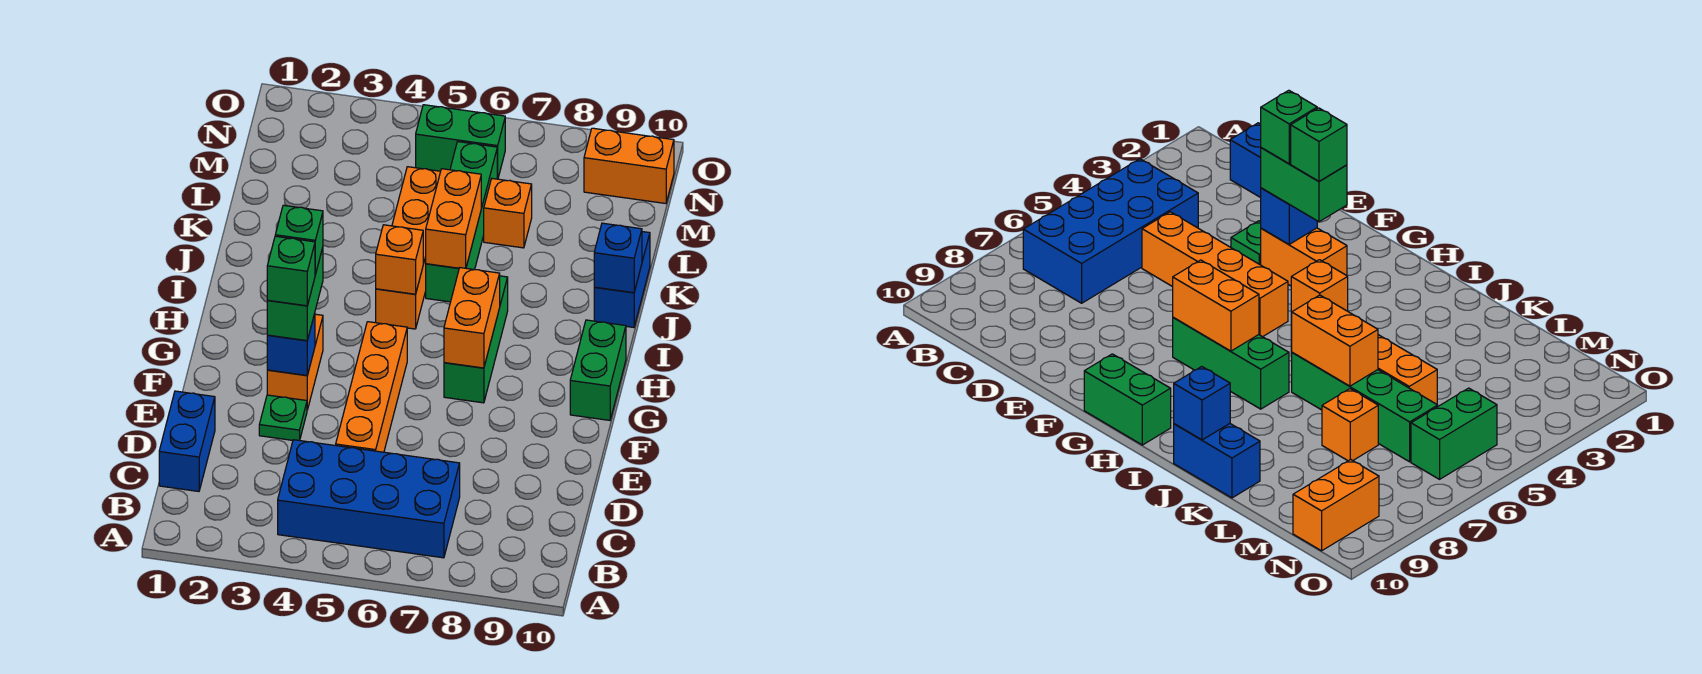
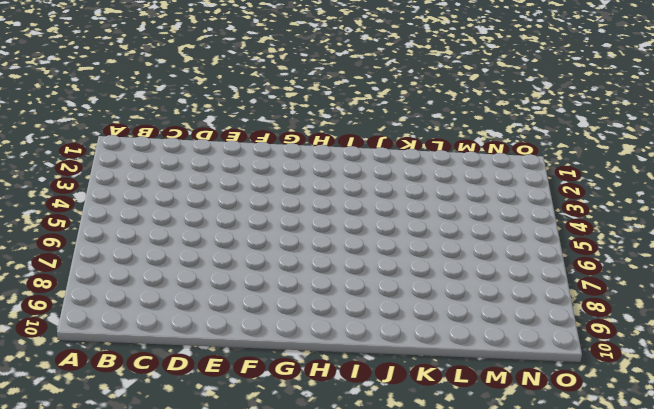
none -> blue 2x4 brick [278,440,460,558]
none -> blue 1x2 brick [159,391,215,491]
none -> orange 1x4 brick [336,322,407,452]

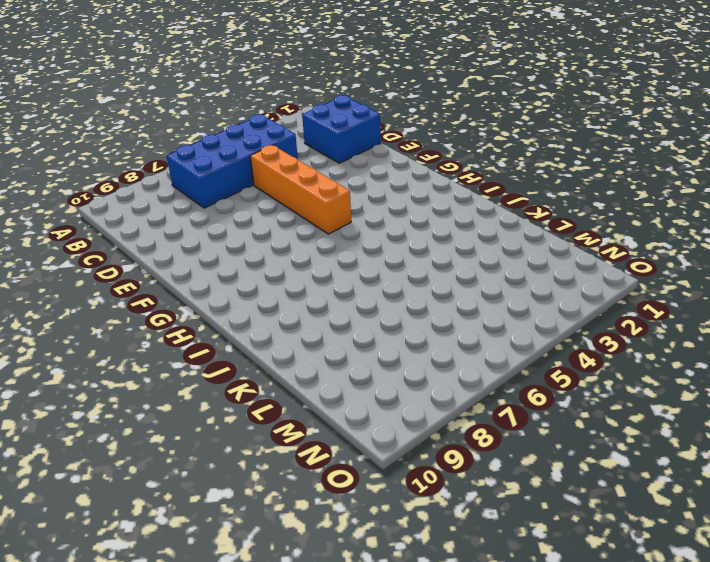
blue 2x2 brick [302,95,381,163] -> blue 1x2 brick [159,391,215,491]
none -> green 1x1 plate [259,395,307,440]
none -> orange 1x2 brick [267,314,323,410]
none -> green 1x3 brick [444,276,508,403]

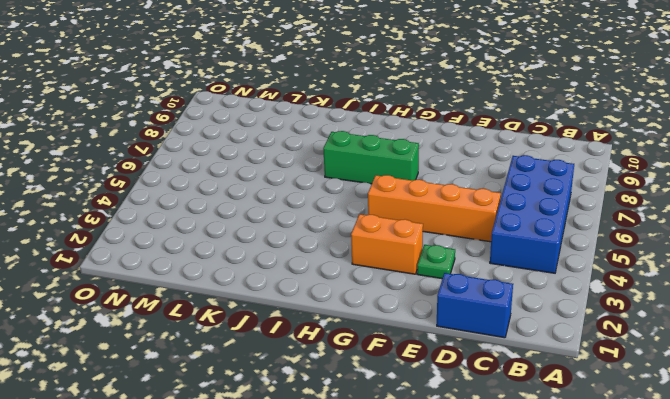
none -> green 1x2 brick [570,320,626,420]
none -> orange 1x4 brick [376,167,441,329]
none -> green 1x4 brick [426,142,497,302]

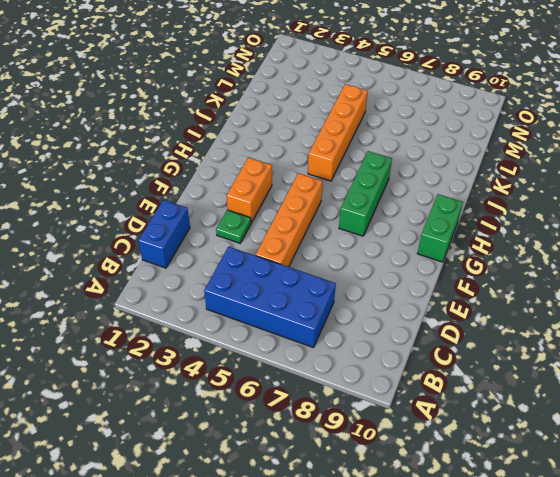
none -> green 1x4 brick [426,142,497,302]
none -> blue 1x2 brick [594,232,650,327]
none -> orange 1x1 brick [484,179,532,248]

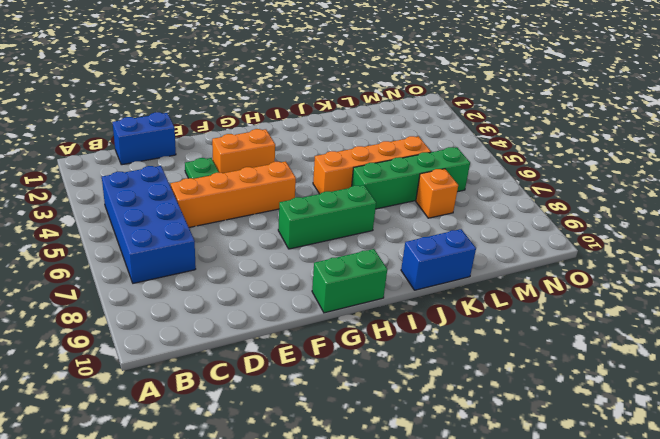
none -> green 1x2 brick [416,105,505,179]
none -> orange 1x2 brick [584,128,674,204]
none -> blue 1x1 brick [267,314,315,375]

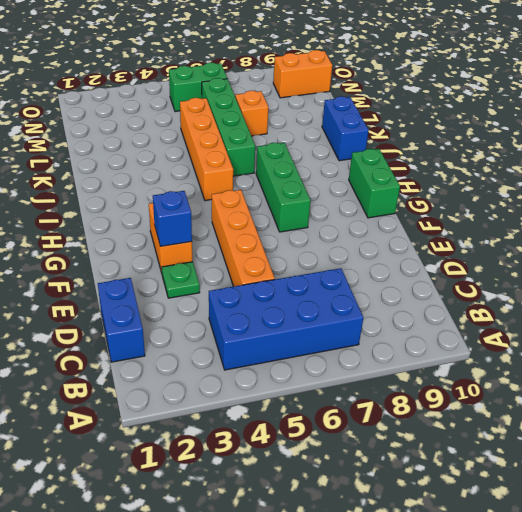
none -> orange 1x2 brick [444,268,500,368]
none -> orange 1x1 brick [376,225,423,294]
none -> orange 1x2 brick [426,169,481,268]

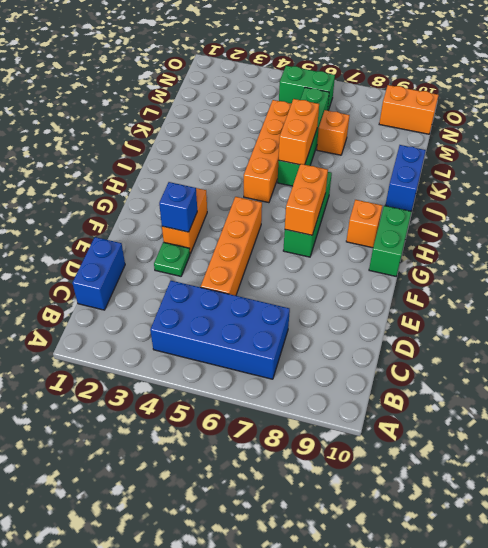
orange 1x1 brick [346,200,382,248] -> orange 1x1 brick moved to [376,225,423,294]
none -> blue 1x1 brick [594,223,642,293]
none -> green 1x2 brick [267,248,323,341]
none -> green 1x1 brick [267,236,315,306]

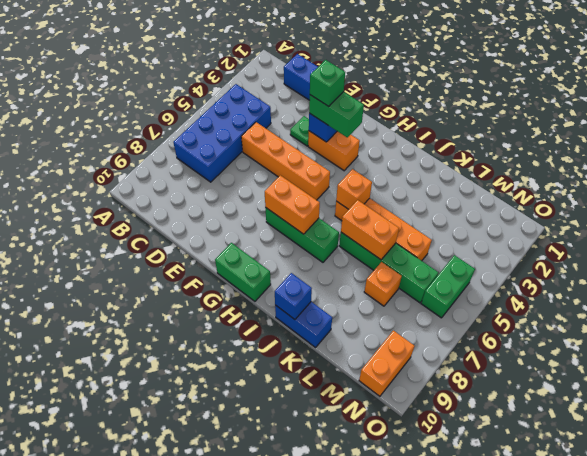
none -> green 1x1 brick [275,205,323,274]

